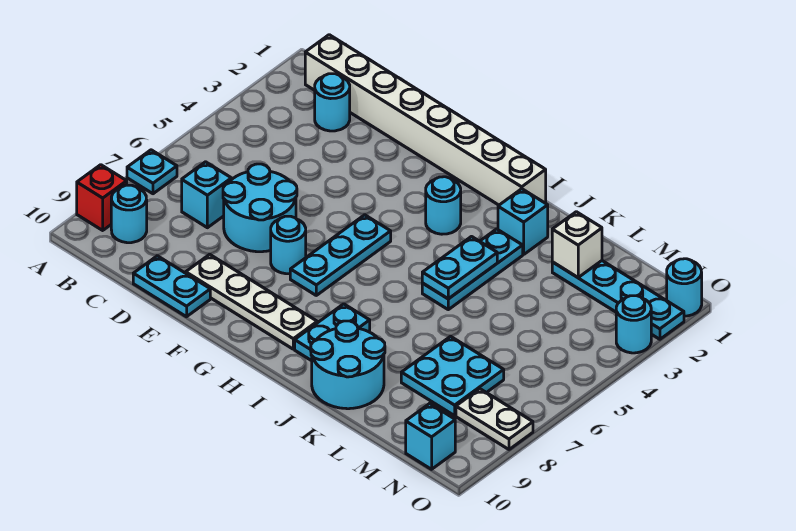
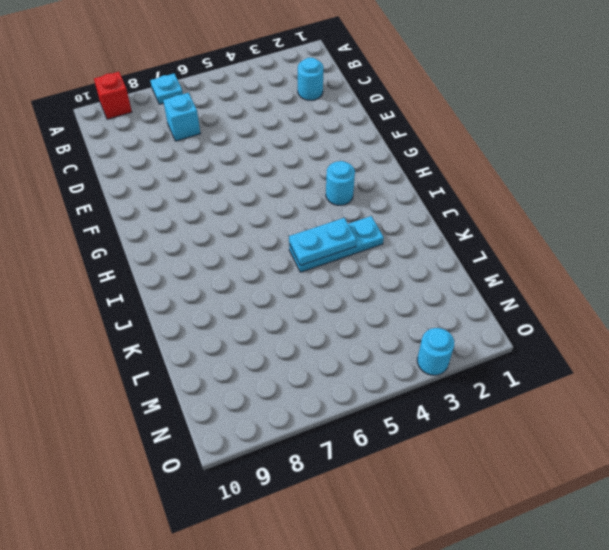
none -> white 1x8 brick [305,35,546,205]
none -> cyan 1x1 round brick [111,185,147,243]
none -> cyan 2x2 round brick [223,164,297,252]

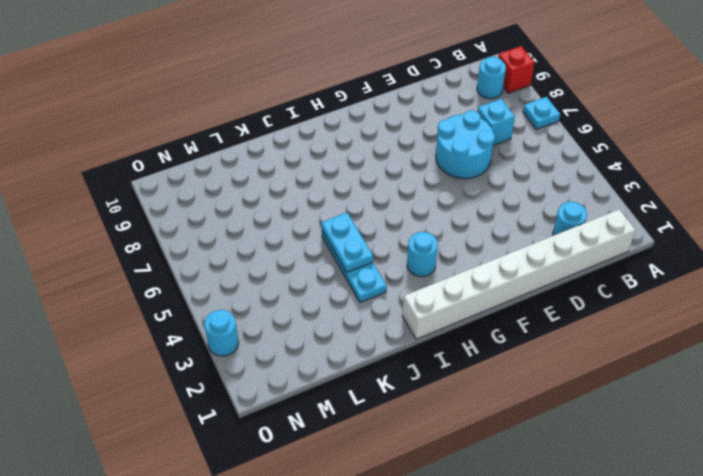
none -> cyan 1x2 plate [133,256,210,317]
none -> white 1x4 plate [186,254,317,349]
none -> cyan 1x1 round brick [271,216,306,274]

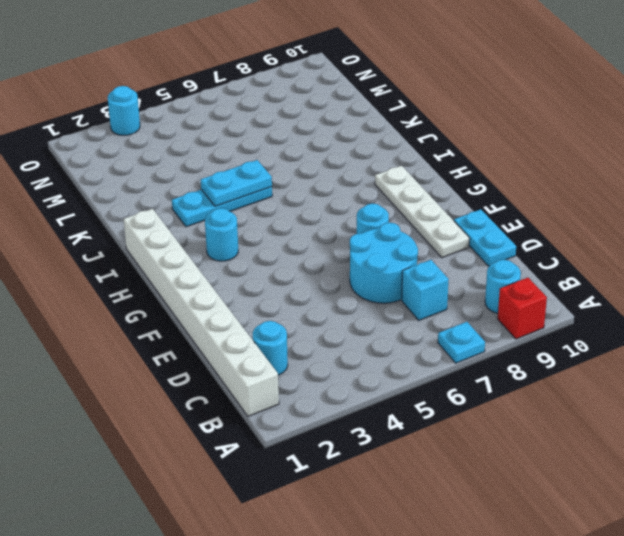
none -> cyan 1x3 plate [290,215,391,295]
none -> cyan 1x2 plate [295,304,370,361]
none -> cyan 1x1 brick [498,189,548,254]

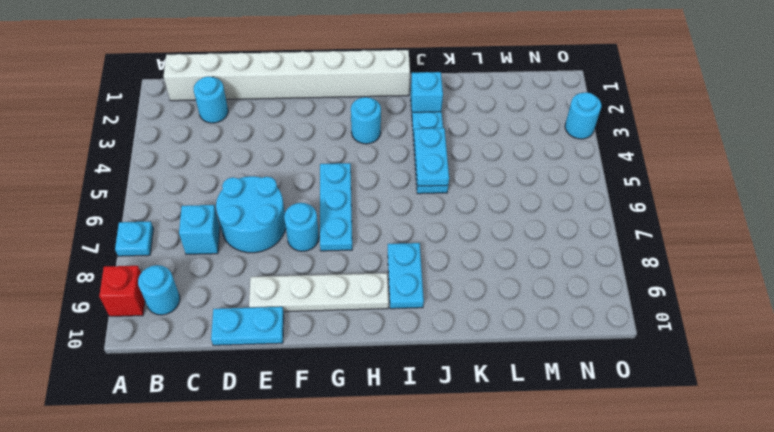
none -> cyan 2x2 round brick [311,321,385,409]
none -> cyan 1x4 plate [552,261,684,339]
none -> cyan 2x2 plate [401,336,504,416]

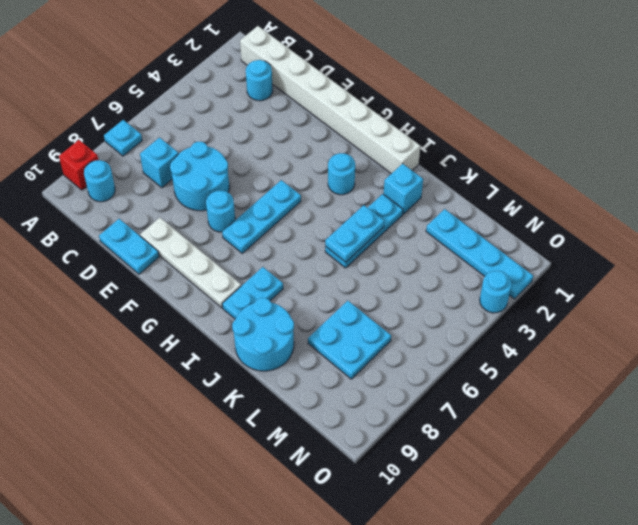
none -> white 1x2 plate [456,389,533,449]
none -> cyan 1x1 brick [406,404,455,469]
none -> cyan 1x1 round brick [667,259,702,316]

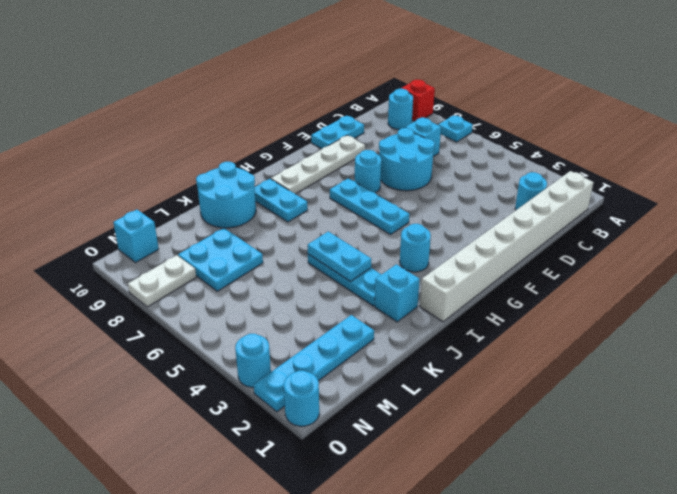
none -> white 1x1 brick [552,212,602,277]

